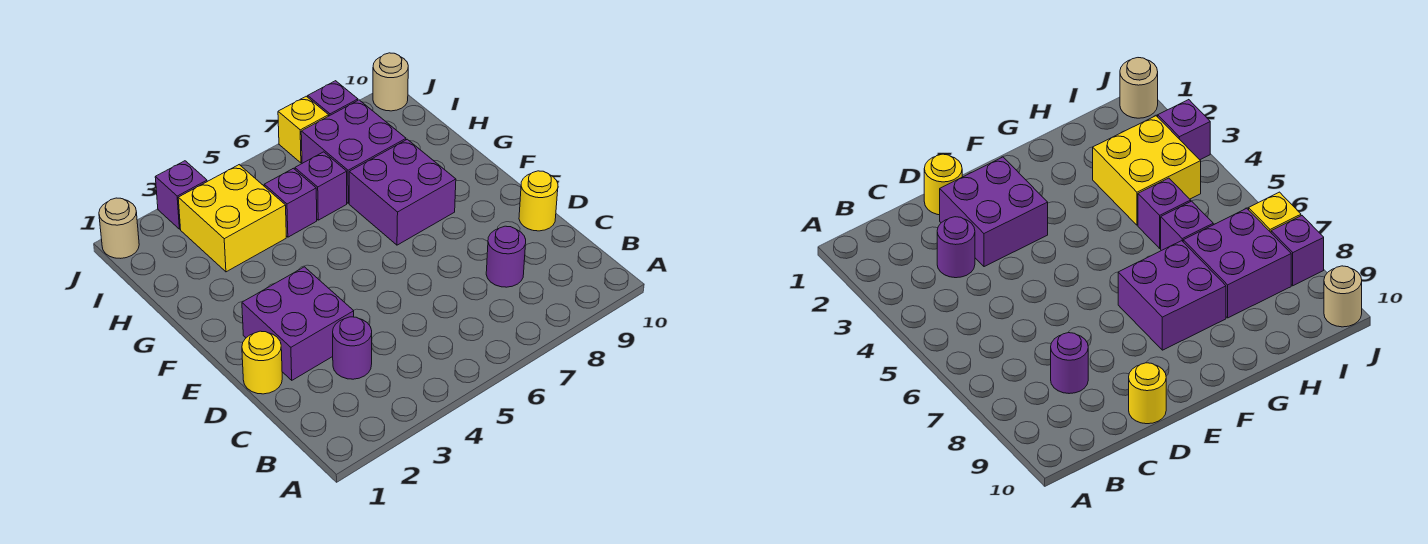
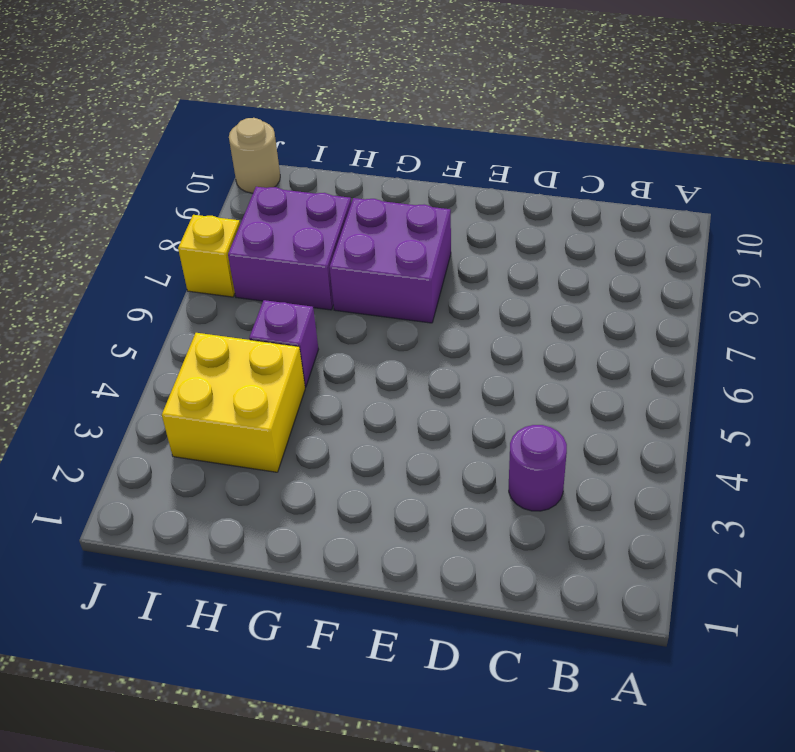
none -> purple 1x1 round brick [486,226,526,287]
none -> yellow 1x1 round brick [242,331,282,394]
none -> purple 2x2 brick [242,267,354,380]

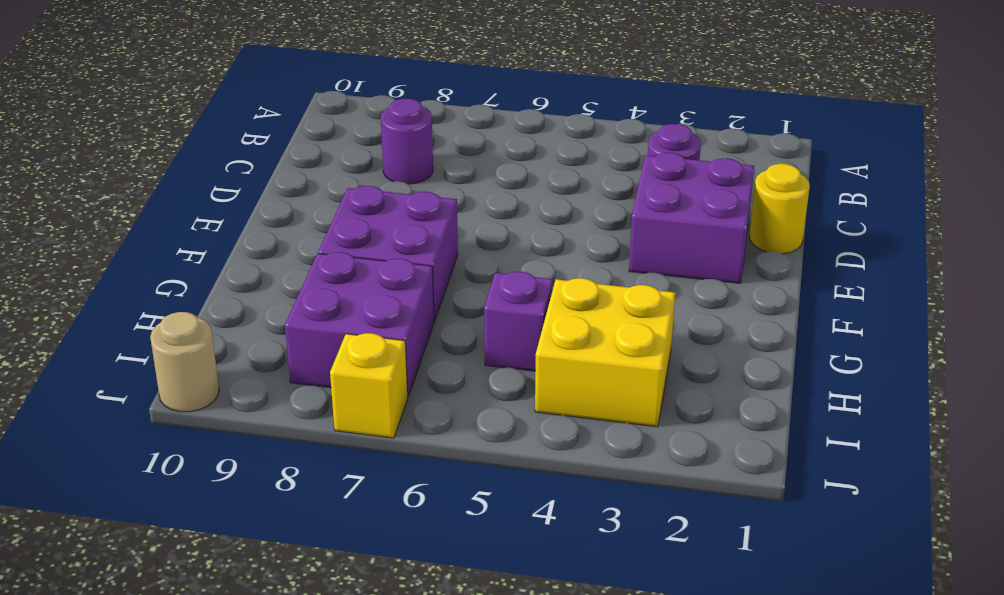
none -> yellow 1x1 round brick [519,171,558,231]
none -> purple 1x1 brick [295,152,347,220]
none -> tan 1x1 round brick [99,198,139,258]

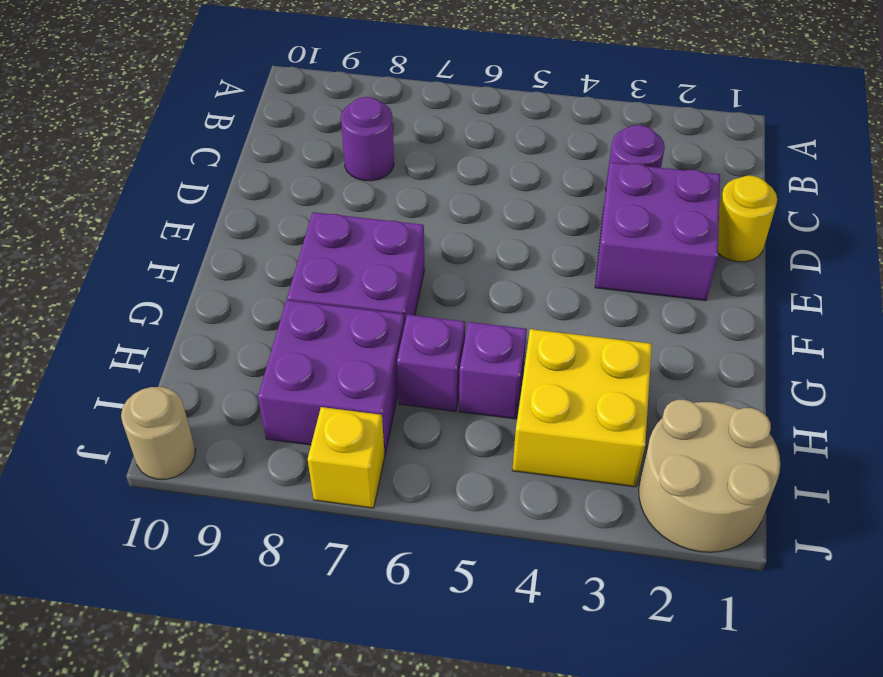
tan 2x2 round brick [639,400,780,552] -> tan 1x1 round brick [99,198,139,258]
none -> yellow 1x1 round brick [519,171,558,231]
none -> purple 1x1 brick [155,161,207,229]
none -> purple 1x1 brick [308,81,358,116]

